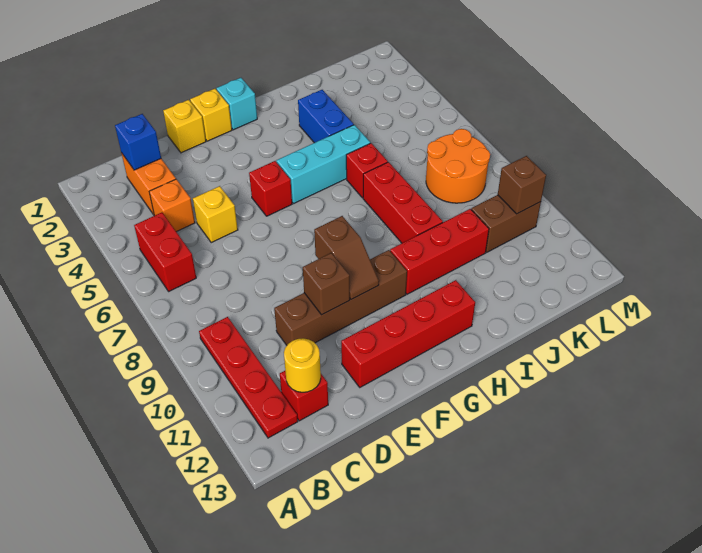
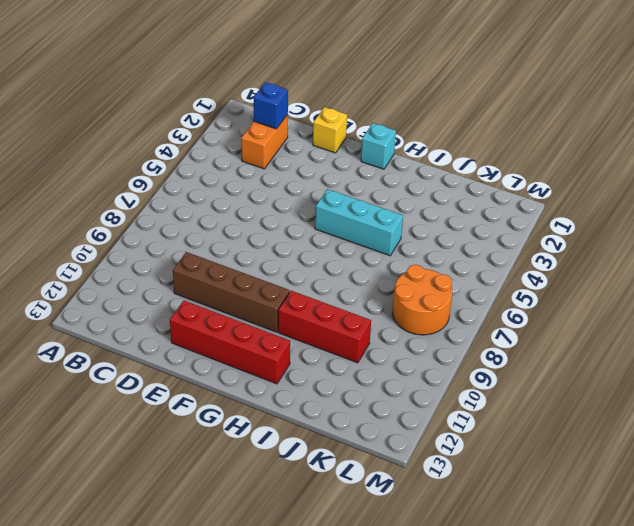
none -> red 1x2 brick [134,213,196,291]
none -> red 1x4 plate [199,317,298,438]
none -> orange 1x1 brick [149,179,195,232]

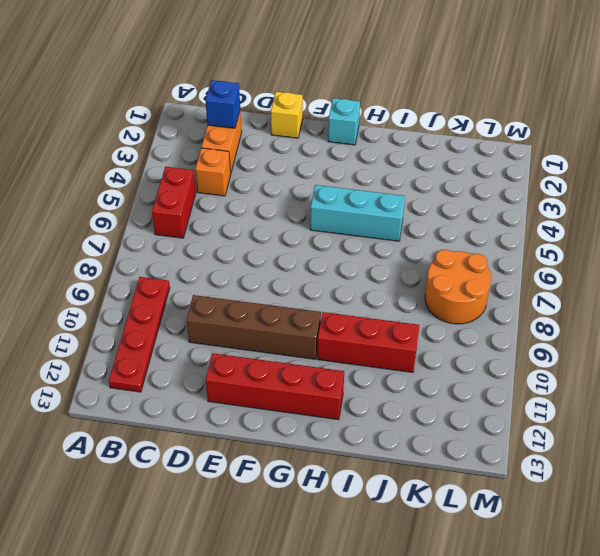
none -> red 1x1 brick [280,371,328,421]
none -> yellow 1x1 brick [193,186,238,243]
none -> yellow 1x1 brick [190,89,232,141]

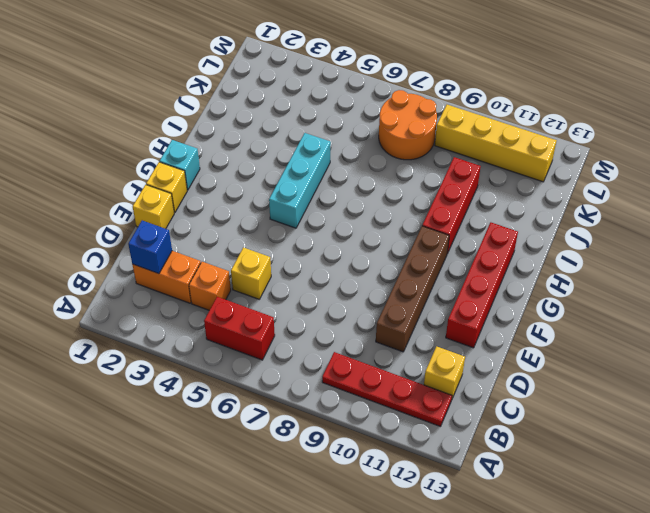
yellow 1x1 brick [424,346,465,398] -> red 1x1 brick [280,371,328,421]
yellow 1x4 brick [435,105,557,182] -> brown 1x2 brick [471,195,541,252]
none -> red 1x1 brick [249,161,292,216]
none -> blue 1x2 brick [298,90,354,143]
none -> red 1x1 brick [346,143,388,198]

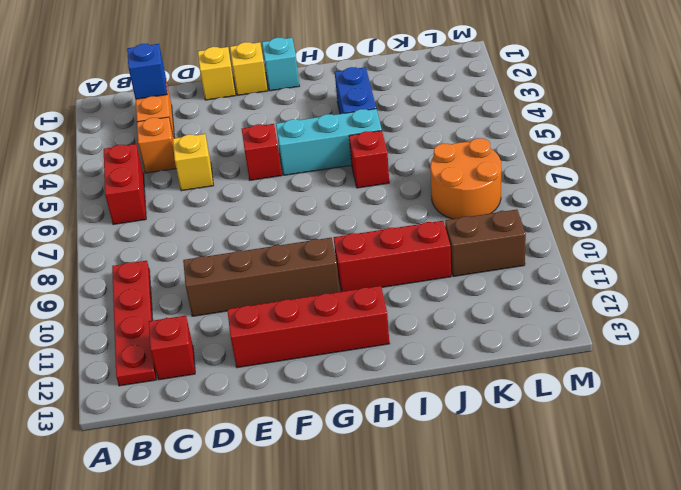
none -> red 1x3 brick [363,162,443,243]
none -> yellow 1x1 round brick [284,338,321,392]
none -> brown 1x1 brick [303,253,350,315]

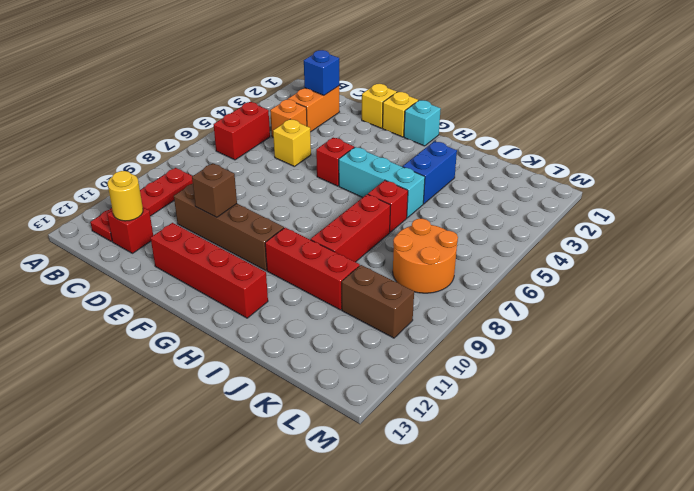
none -> brown 1x2 slope [314,216,379,300]
none -> brown 1x1 brick [498,156,546,214]

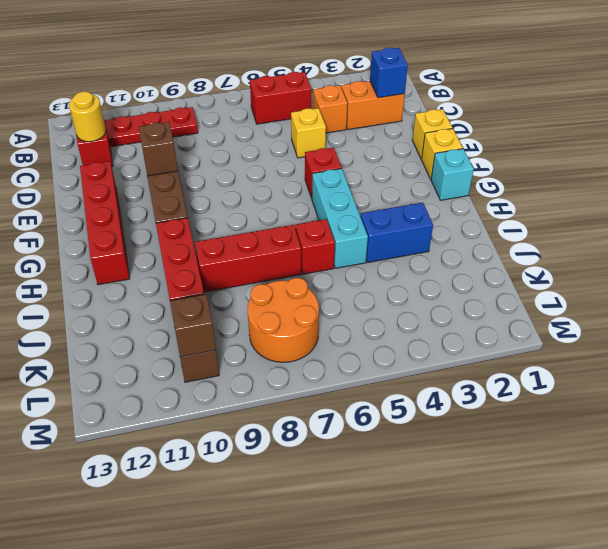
none -> brown 1x2 slope [314,216,379,300]

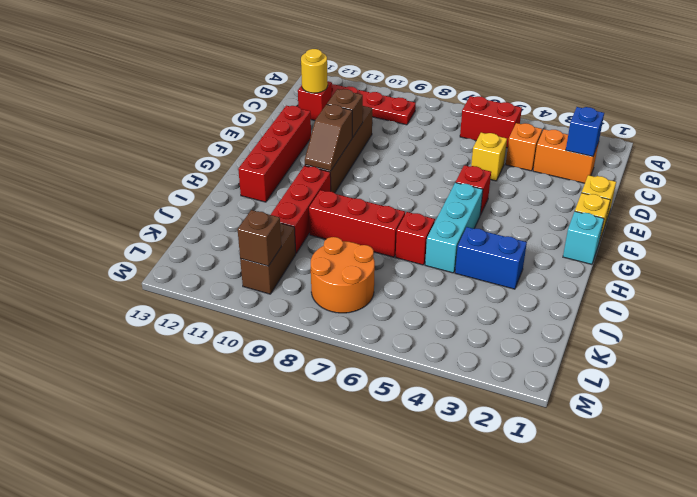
brown 1x2 slope [305,104,353,171] -> brown 1x2 slope turned to [314,216,379,300]

